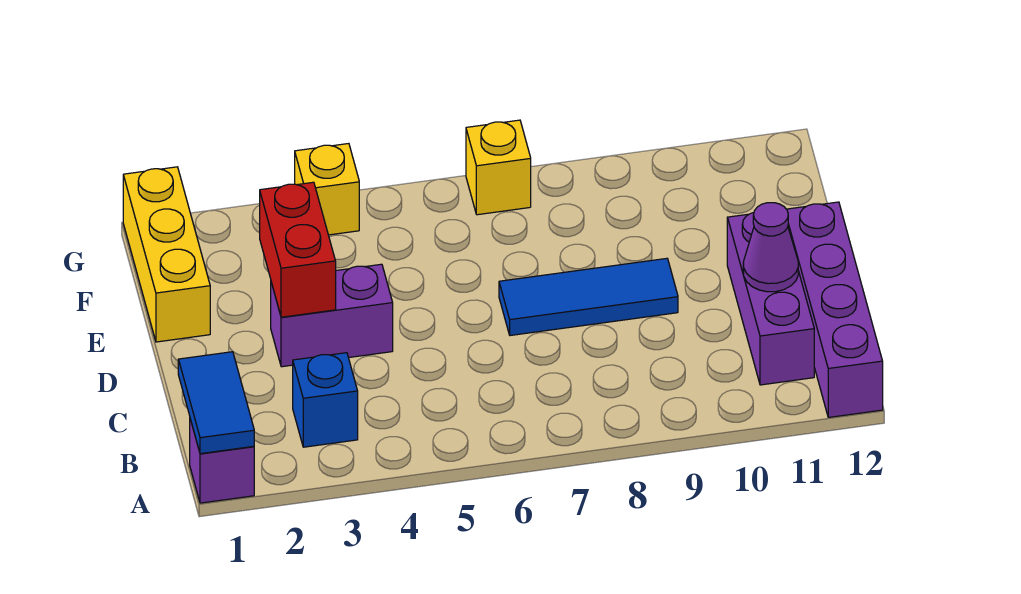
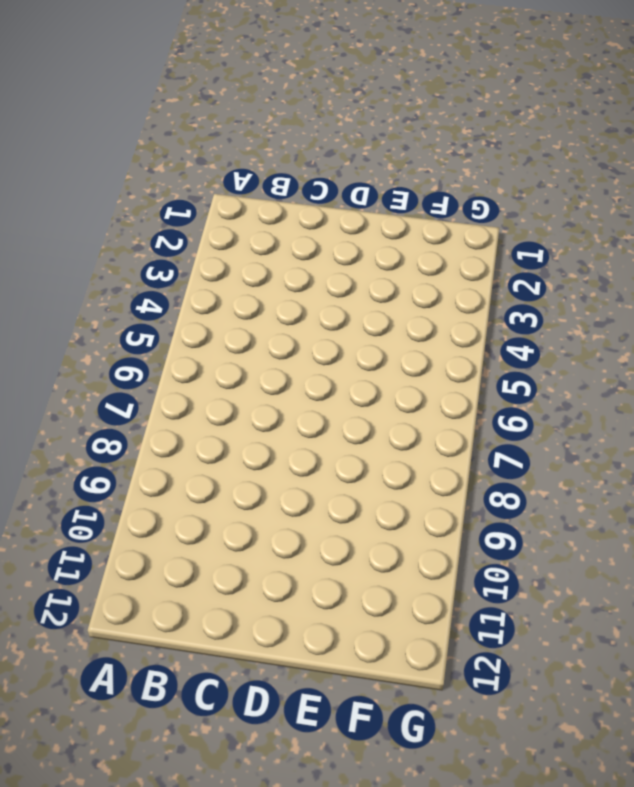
none -> purple 1x1 brick [190,419,254,503]
none -> purple 1x4 brick [787,202,883,417]
none -> blue 1x1 brick [293,353,358,447]

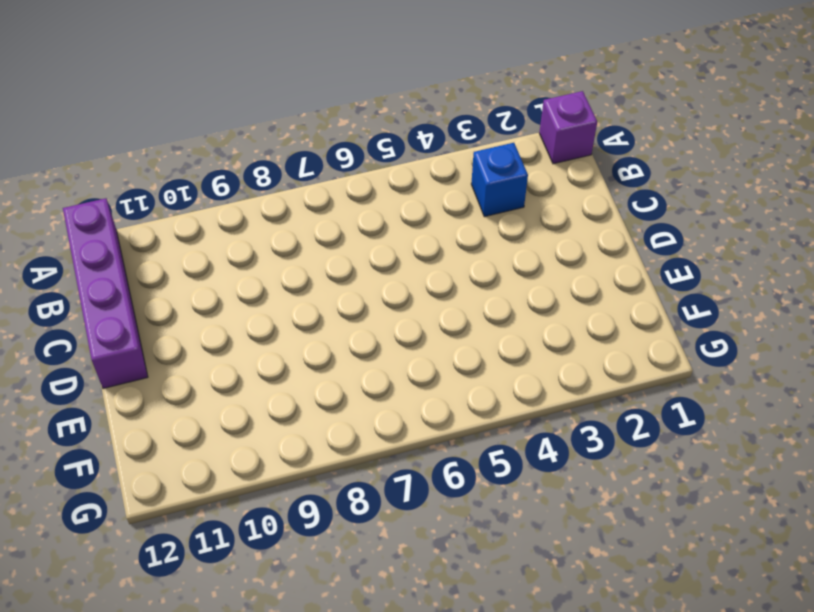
none -> purple 1x3 brick [727,213,814,385]
none -> purple 1x2 brick [271,264,393,367]
none -> blue 1x3 tile [499,258,678,336]

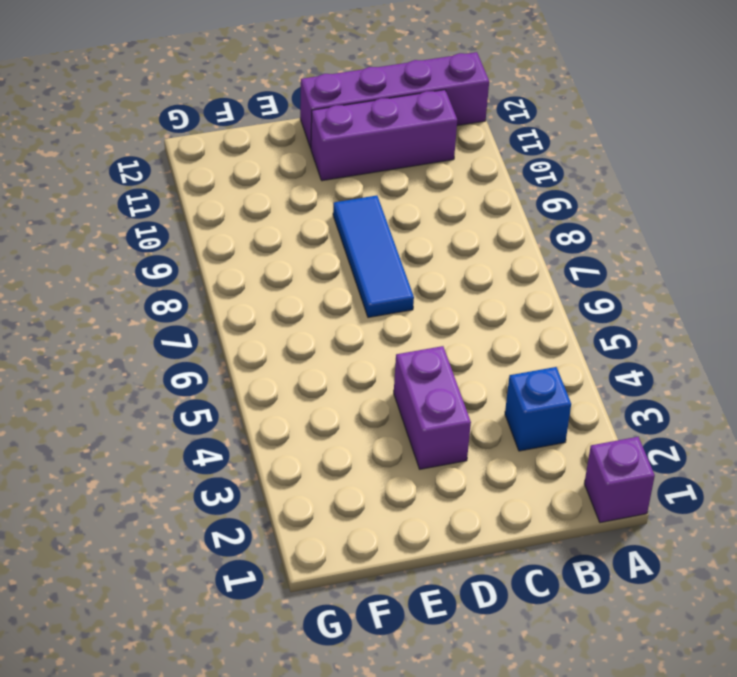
none -> yellow 1x3 brick [123,167,210,342]
none -> yellow 1x1 brick [295,144,359,235]
none -> yellow 1x1 brick [466,120,531,215]

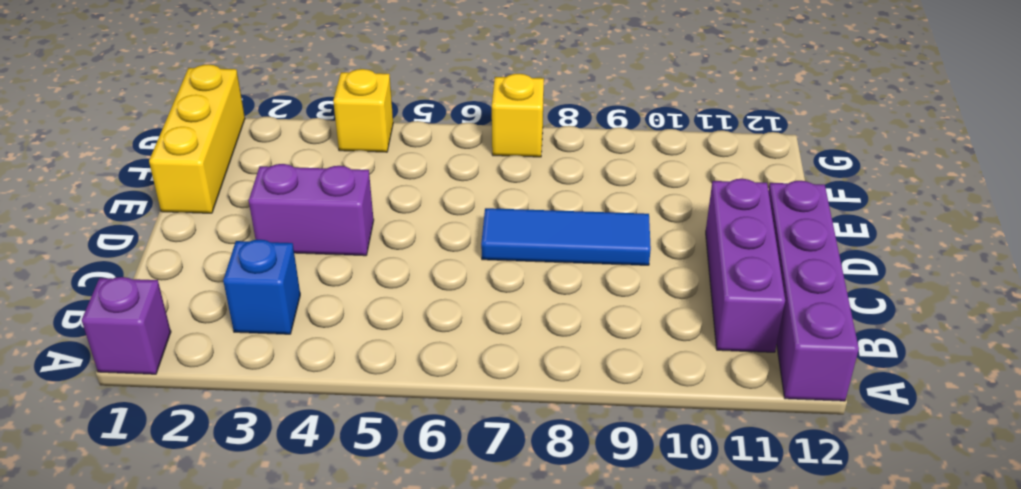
none -> blue 1x2 tile [178,352,254,454]
none -> purple 1x1 cone [743,203,798,292]
none -> red 1x2 brick [260,182,336,317]

